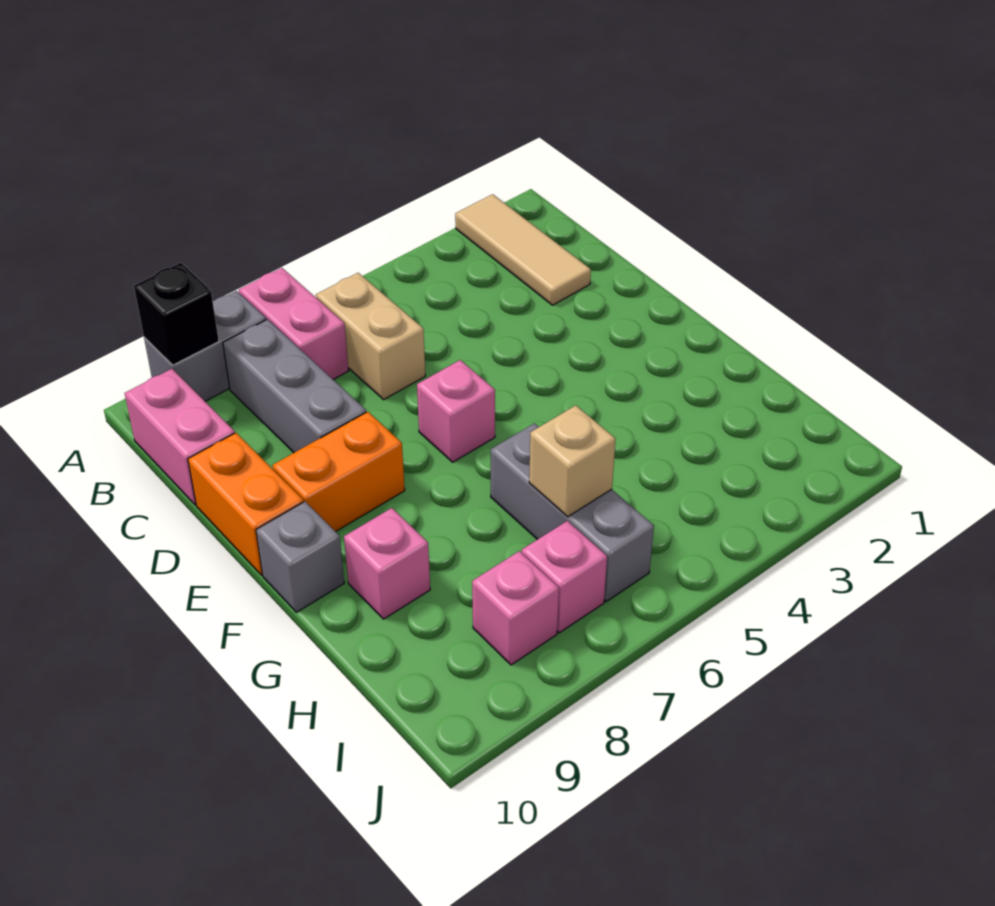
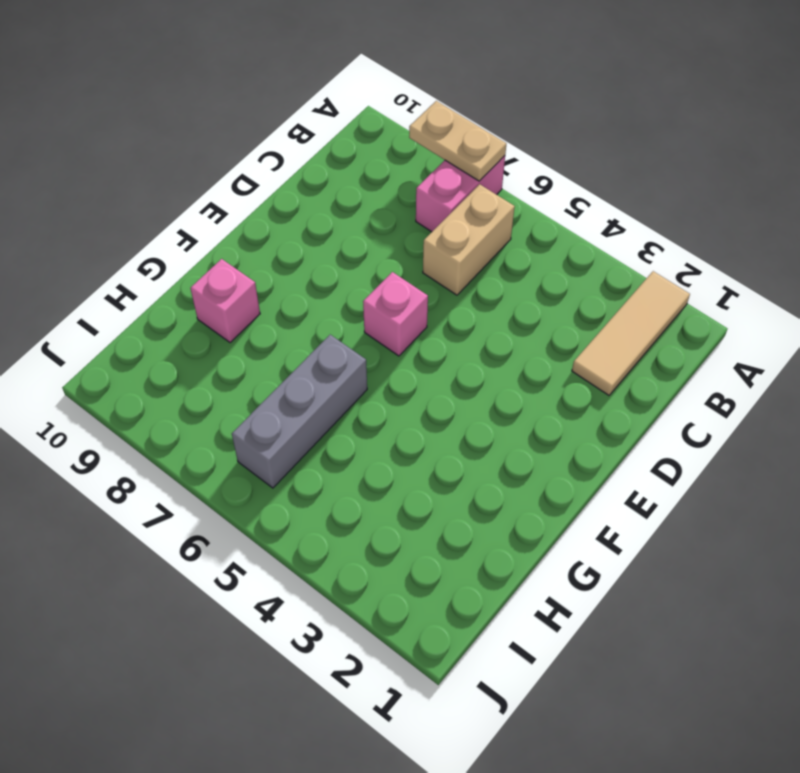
tan 1x2 plate [409,101,506,181] -> none
none -> grey 1x2 brick [144,291,266,401]
none -> grey 1x3 brick [223,319,366,453]
none -> pink 1x2 brick [125,369,235,505]

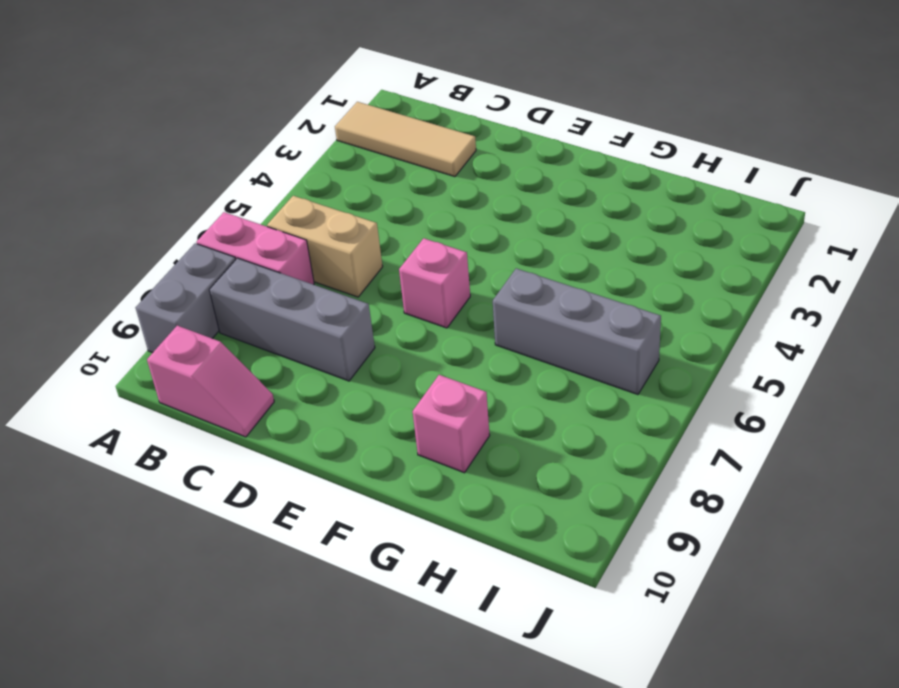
pink 1x2 slope [147,326,274,437] -> pink 1x2 brick [125,369,235,505]
none -> orange 1x2 brick [188,433,304,575]
none -> orange 1x2 brick [272,412,405,532]
none -> grey 1x1 brick [256,502,344,612]

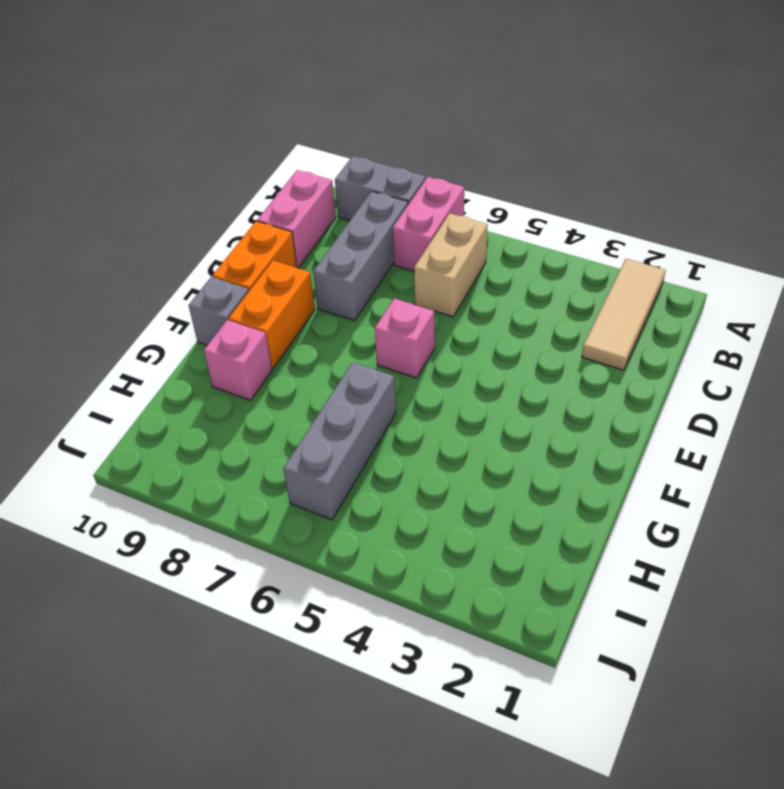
orange 1x2 brick [228,261,315,368] -> orange 1x2 brick turned to [272,412,405,532]
none -> pink 1x1 brick [522,521,607,633]
none -> pink 1x1 brick [472,551,559,665]
none -> black 1x1 brick [134,263,219,365]

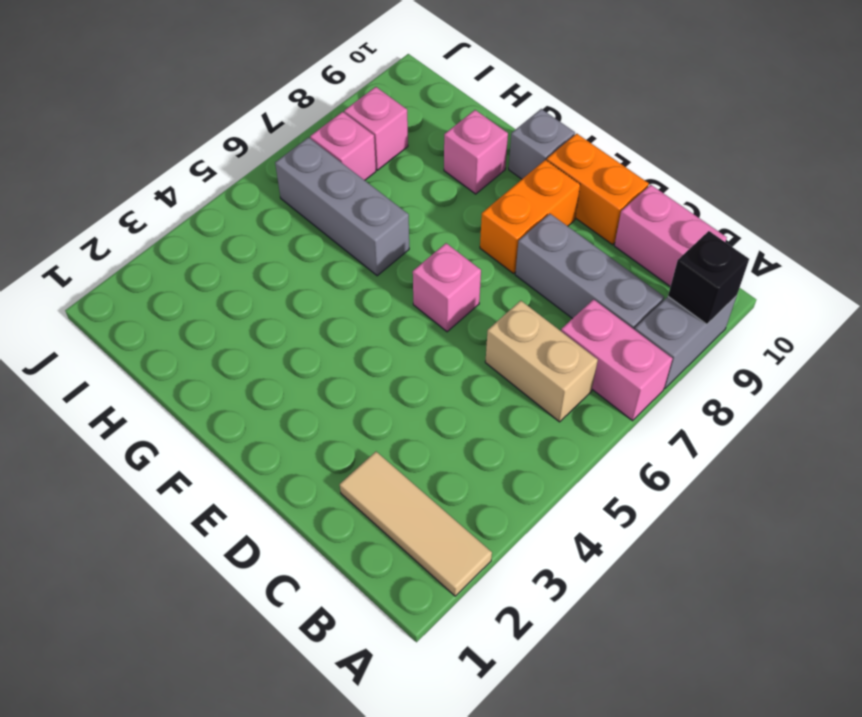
none -> tan 1x1 brick [529,405,615,517]

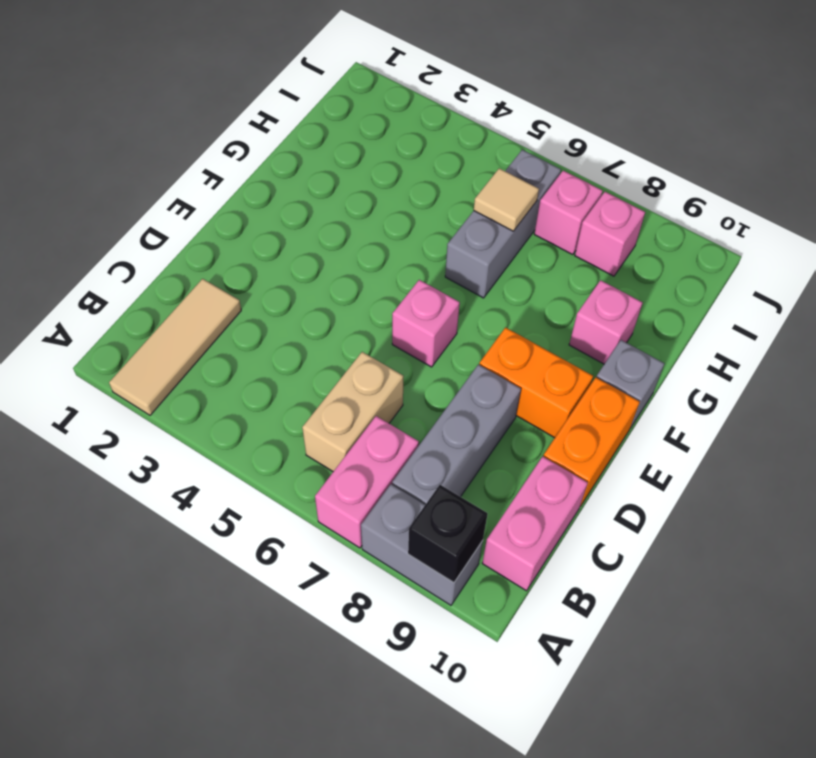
tan 1x1 tile [474,168,539,231] -> tan 1x1 brick [529,405,615,517]

